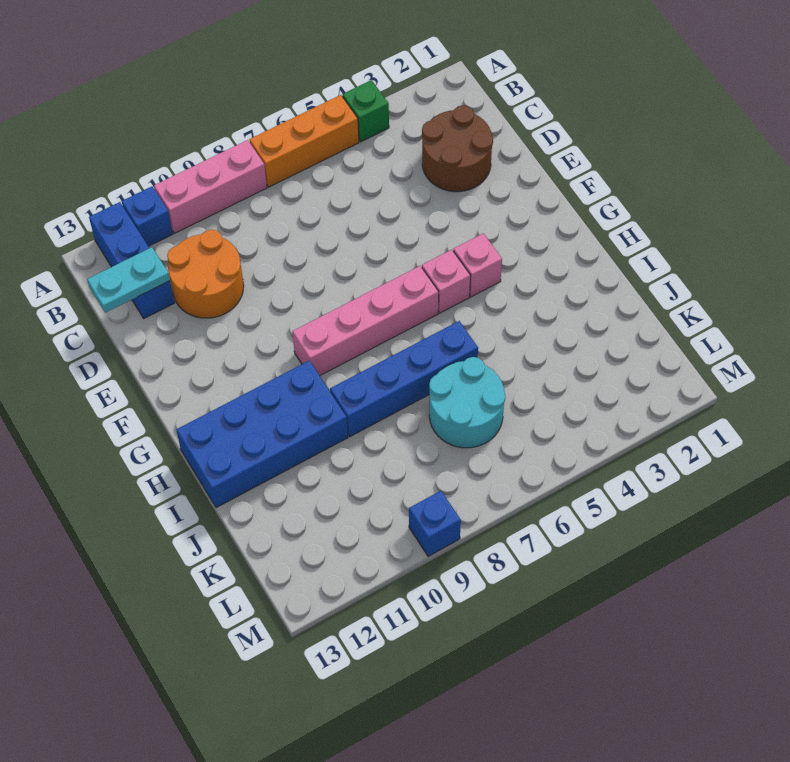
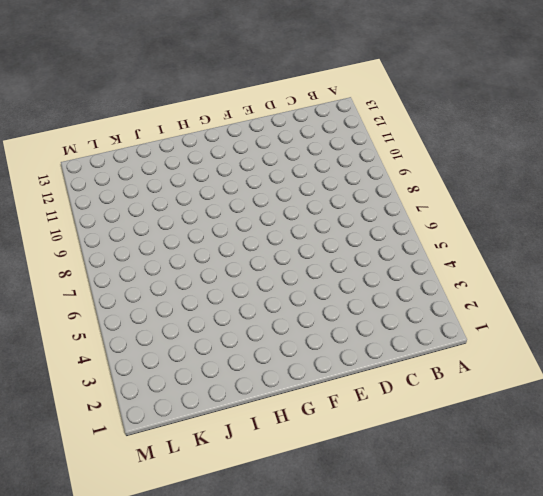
none -> green 1x1 brick [343,80,389,142]
none -> orange 1x3 brick [249,95,359,187]
none -> pink 1x3 brick [154,140,267,233]

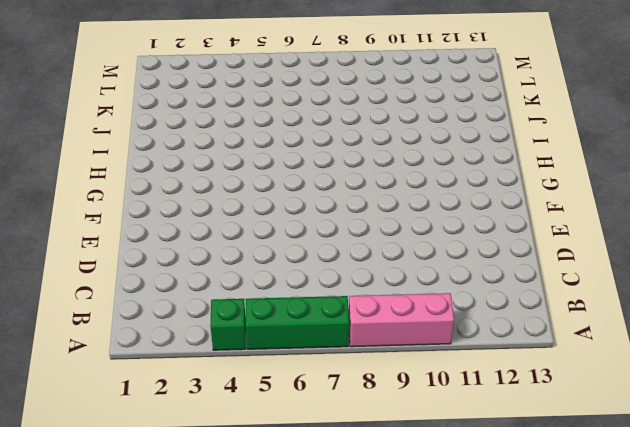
green 1x3 brick [246,296,349,349] -> orange 1x3 brick [249,95,359,187]
none -> blue 1x1 brick [122,187,173,246]
none -> blue 1x3 brick [89,202,174,318]
none -> brown 2x2 round brick [422,105,493,192]

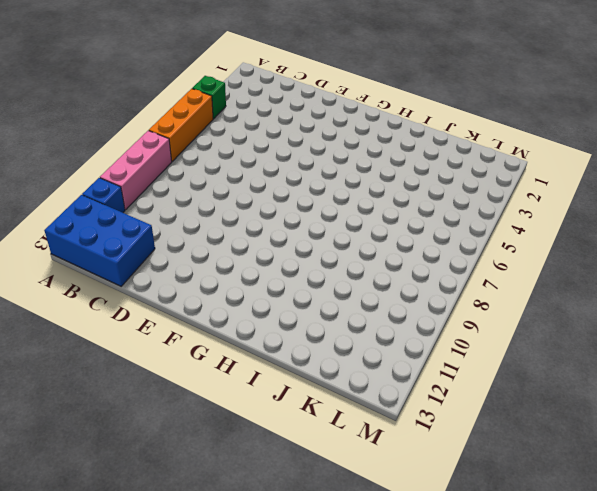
blue 2x3 brick [44,195,155,286] -> blue 1x3 brick [89,202,174,318]
none -> brown 2x2 round brick [422,105,493,192]
none -> orange 2x2 round brick [167,230,244,318]
none -> pink 1x1 brick [453,233,502,297]

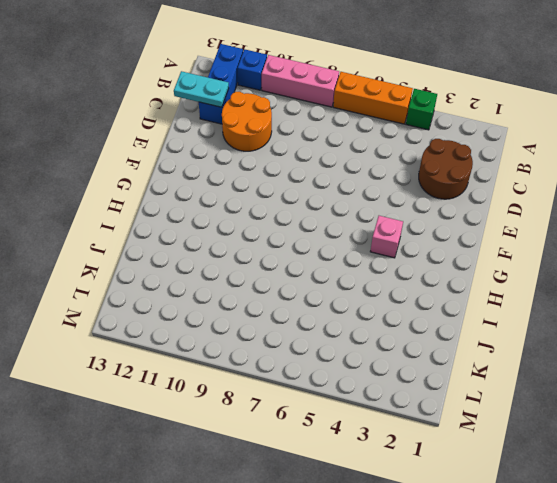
none -> pink 1x1 brick [422,250,471,313]
none -> pink 1x4 brick [292,266,439,376]
none -> blue 2x4 brick [176,361,348,508]

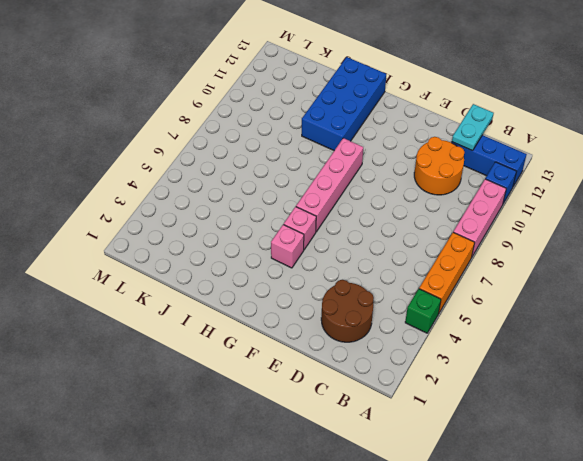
none -> blue 1x4 brick [330,321,478,436]
none -> cyan 2x2 round brick [429,357,505,448]
none -> blue 1x1 brick [409,491,461,556]

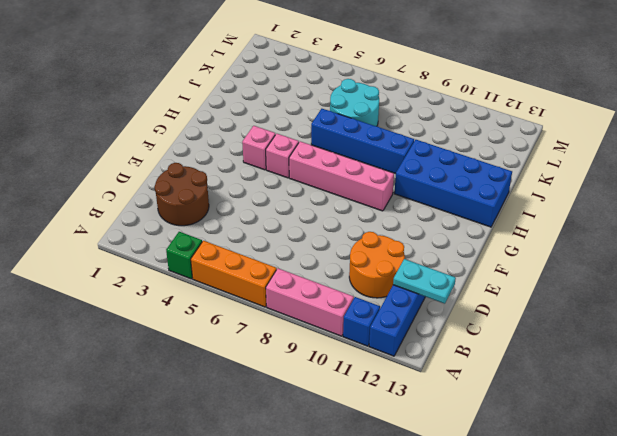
none -> blue 1x1 brick [409,491,461,556]

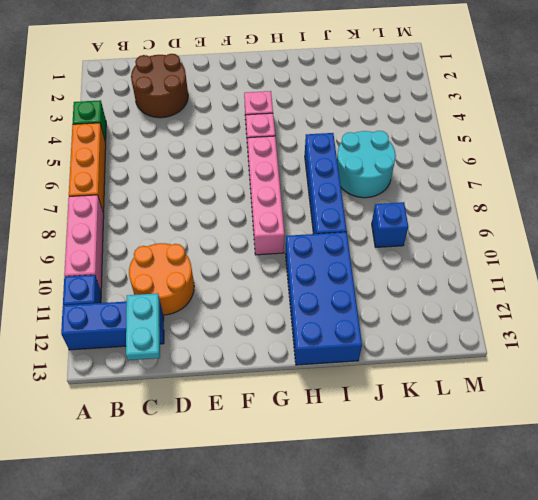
blue 1x1 brick [372,202,408,247] -> blue 1x1 brick moved to [409,491,461,556]

